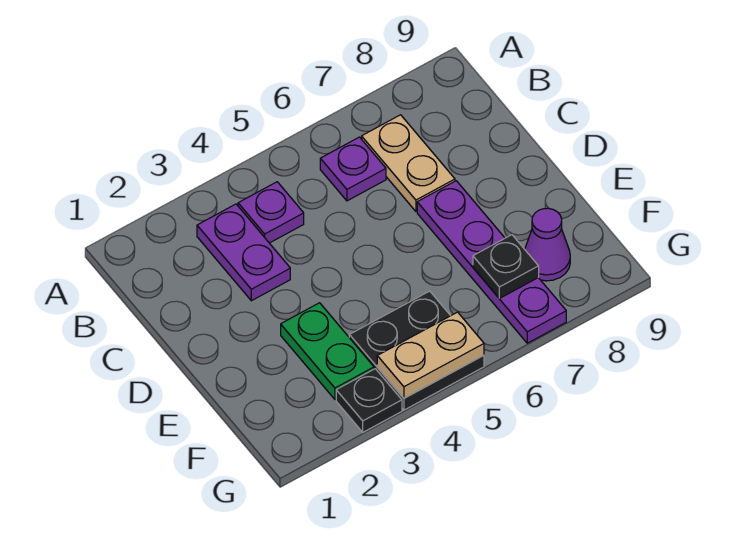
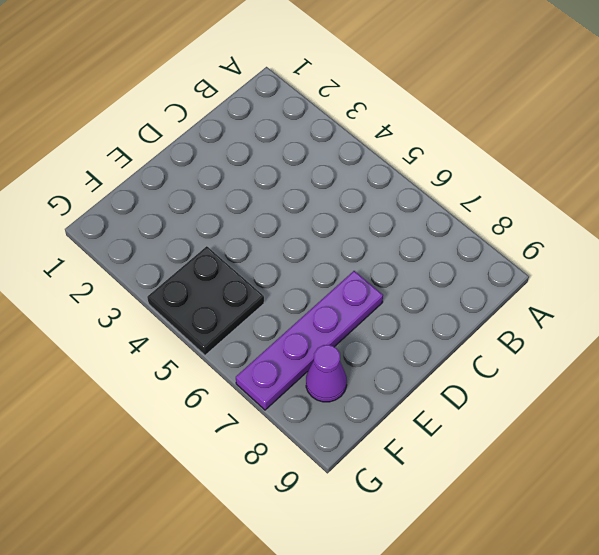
none -> purple 1x2 plate [197,204,290,301]
none -> purple 1x1 plate [238,182,304,243]

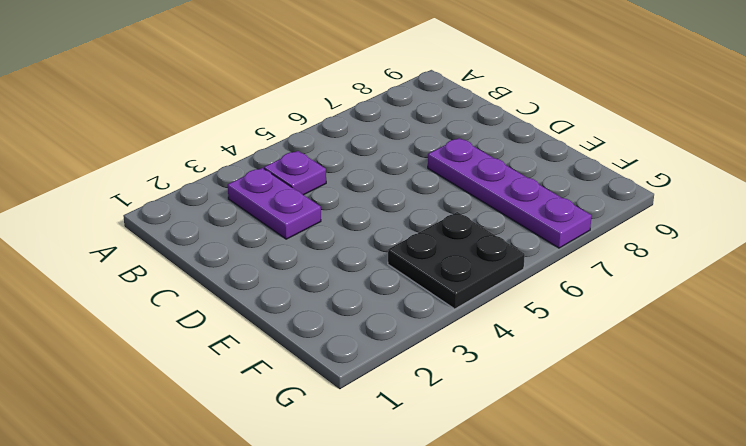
none -> purple 1x1 plate [320,137,386,201]
none -> tan 1x2 plate [362,115,455,211]

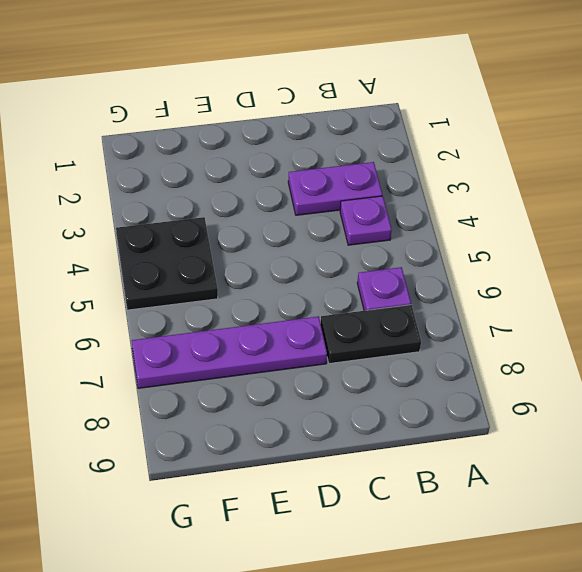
black 1x2 plate [321,305,421,364] -> tan 1x2 plate [362,115,455,211]
none -> green 1x2 plate [281,303,374,399]
none -> purple 1x1 cone [525,208,570,281]

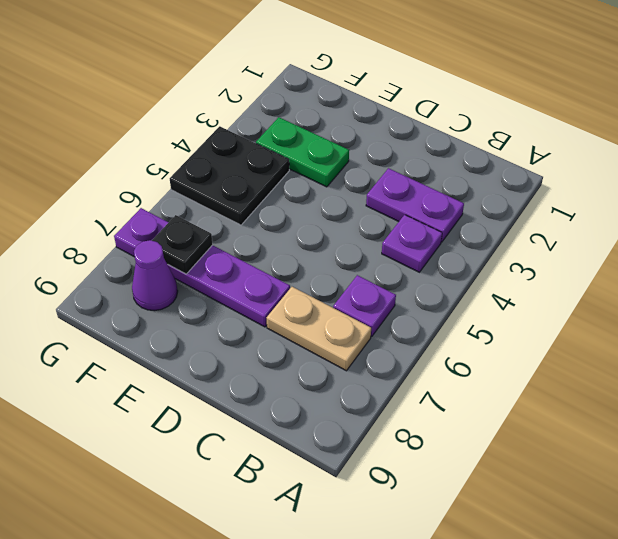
none -> black 1x1 plate [336,369,402,432]
none -> tan 1x2 plate [377,312,484,398]

